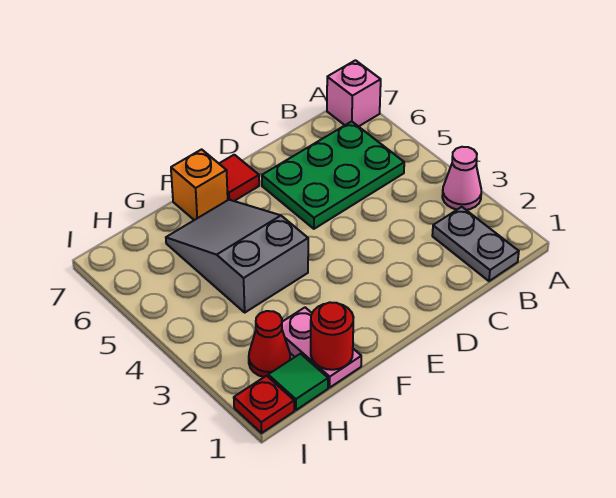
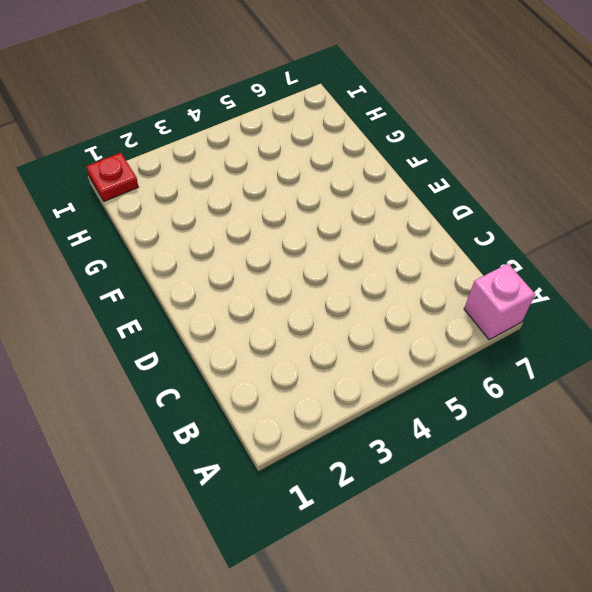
none -> pink 1x1 cone [442,147,481,210]
none -> grey 1x2 plate [432,207,519,281]
none -> green 2x3 plate [262,121,404,229]

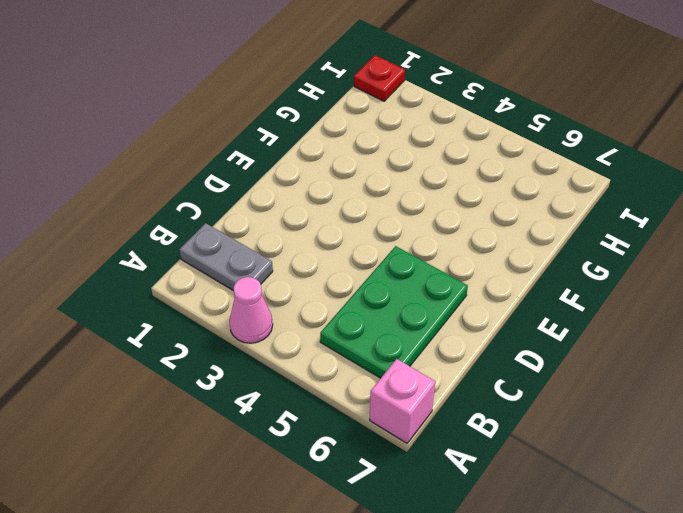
none -> red 1x1 tile [219,155,259,201]
none -> grey 2x3 slope [166,200,308,312]
none -> orange 1x1 brick [171,149,228,220]

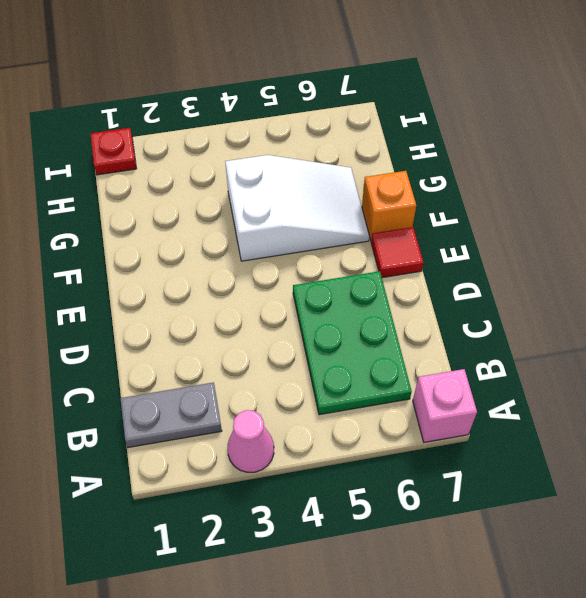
white 2x3 slope [225,155,369,261] -> grey 2x3 slope [166,200,308,312]
none -> pink 1x2 plate [282,308,361,387]
none -> green 1x1 tile [268,354,328,410]
none -> red 1x1 cone [249,311,290,377]

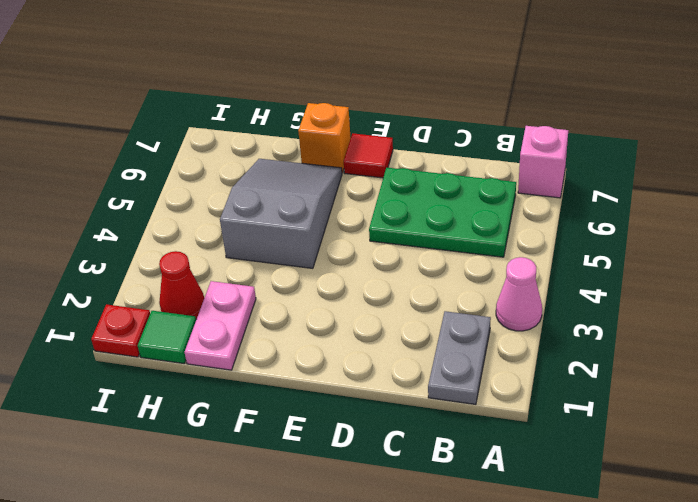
none -> red 1x1 round brick [311,302,354,370]

